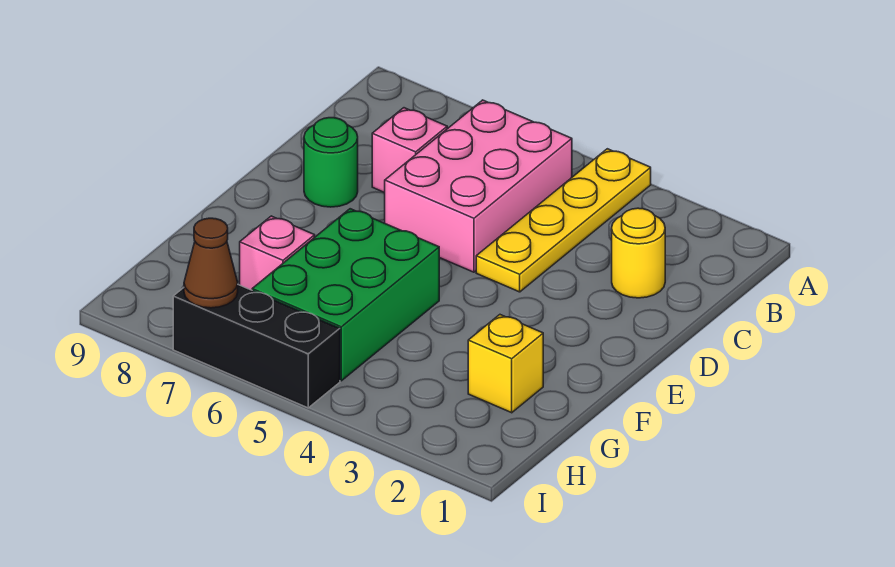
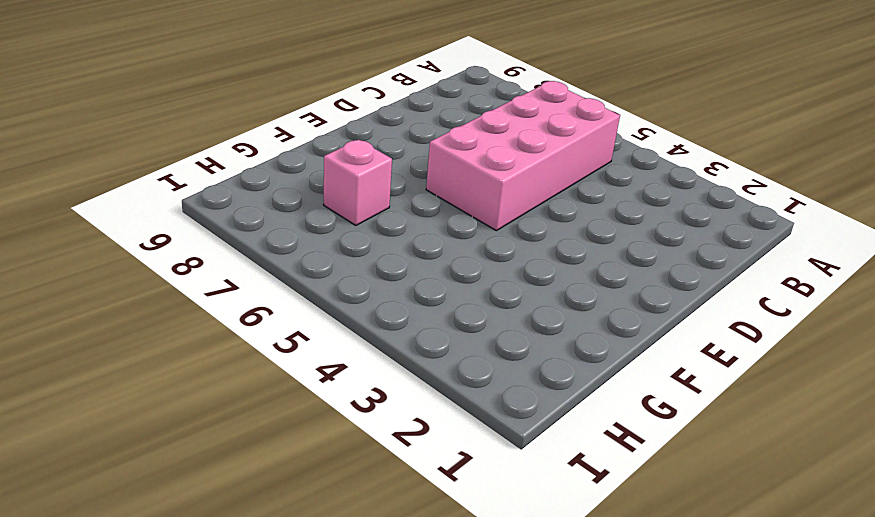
pink 2x4 brick [426,81,620,231] -> pink 2x3 brick [385,100,572,272]
none -> yellow 1x4 plate [476,149,651,292]
none -> yellow 1x1 round brick [612,208,665,298]

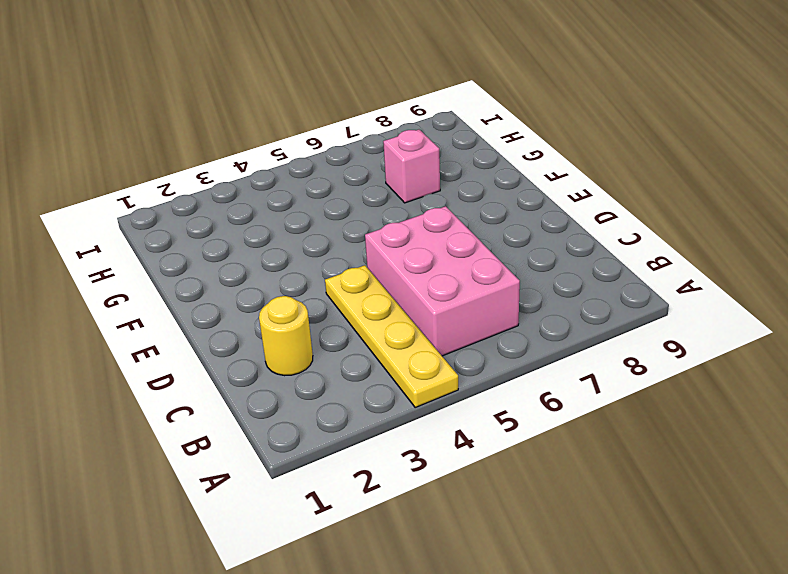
none -> pink 1x1 brick [372,108,447,193]
none -> green 1x1 round brick [304,118,358,207]

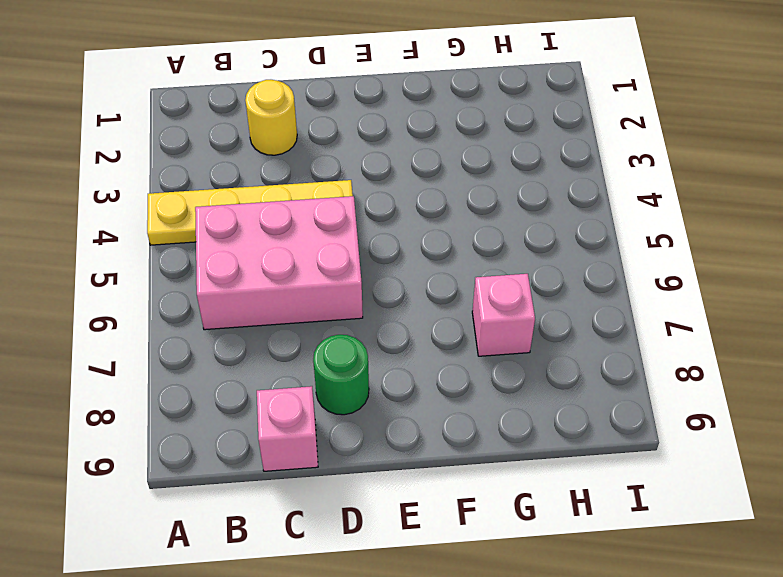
pink 1x1 brick [257,386,318,471] -> pink 1x1 brick moved to [372,108,447,193]
none -> green 2x3 brick [252,209,439,381]
none -> yellow 1x1 brick [468,315,543,413]

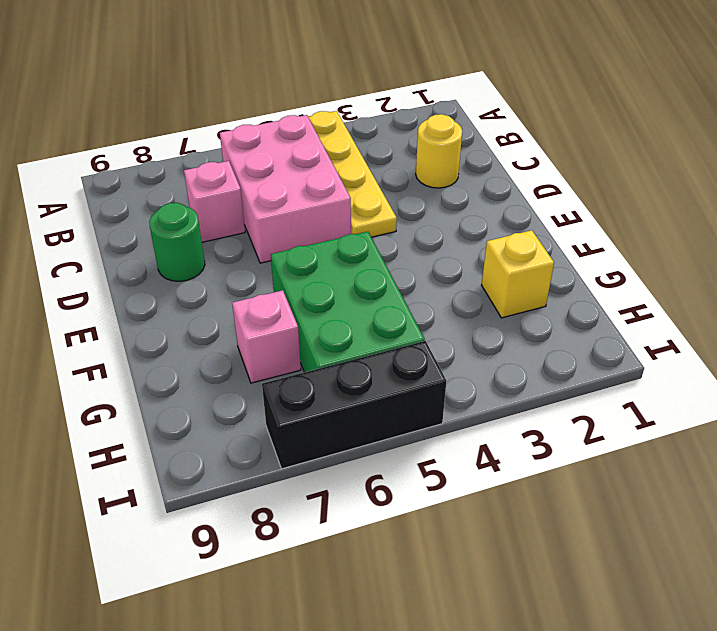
none -> brown 1x1 cone [184,218,238,308]

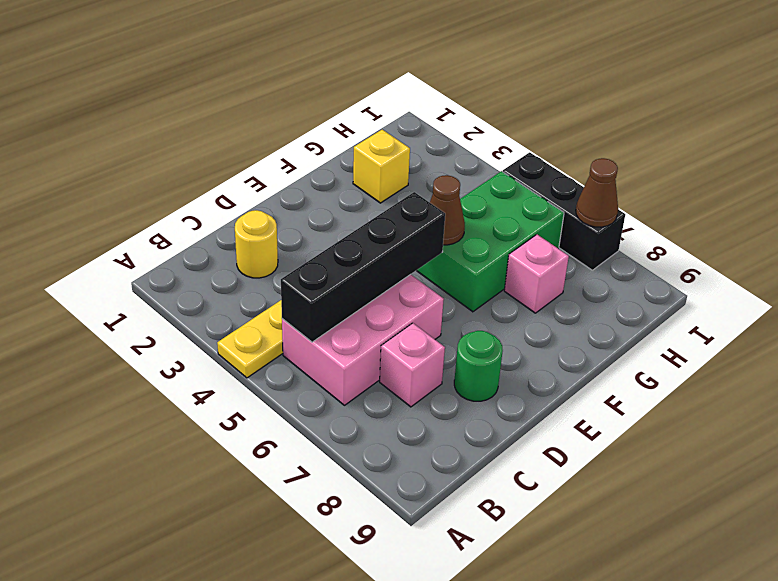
black 1x4 brick [281,192,445,342] -> none
brown 1x1 cone [430,175,465,245] -> none

